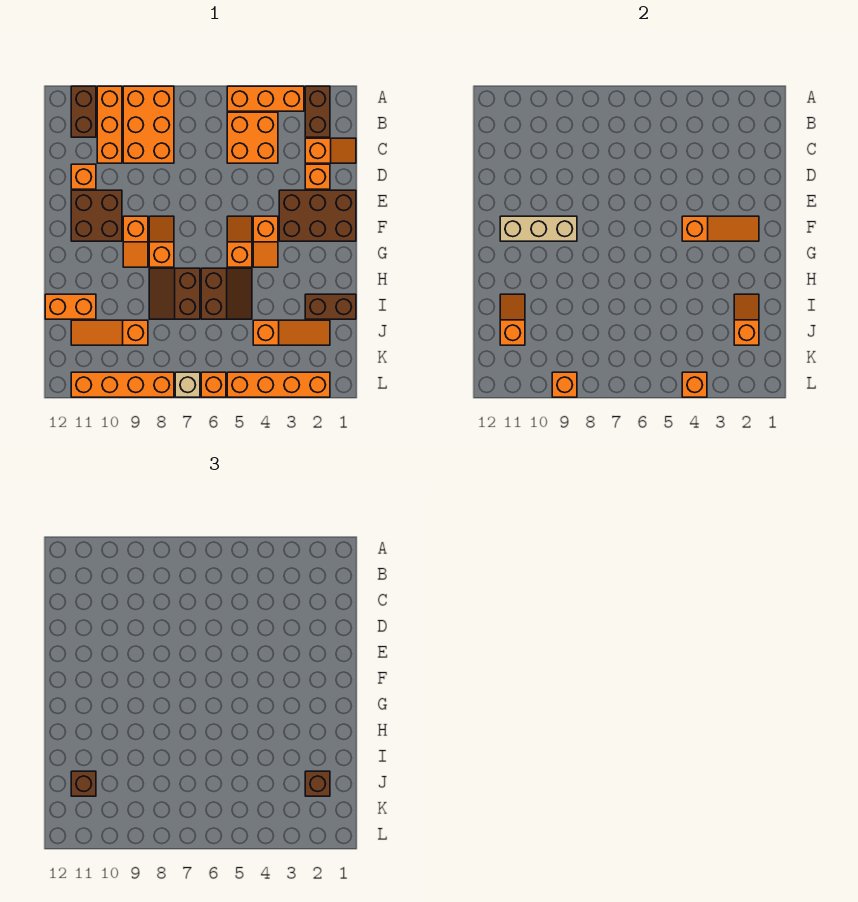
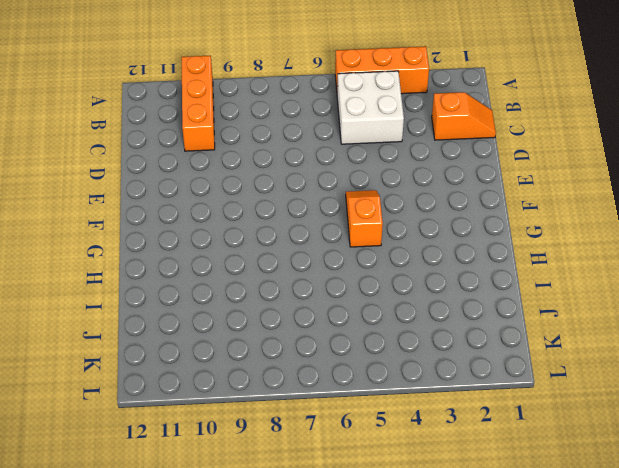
white 2x2 brick [337,71,404,144] -> orange 2x2 brick [227,112,278,163]
none -> brown 1x2 brick [305,86,330,137]
none -> orange 2x3 brick [123,86,174,163]
none -> brown 1x2 brick [71,86,96,137]
none -> orange 1x1 brick [305,164,330,189]

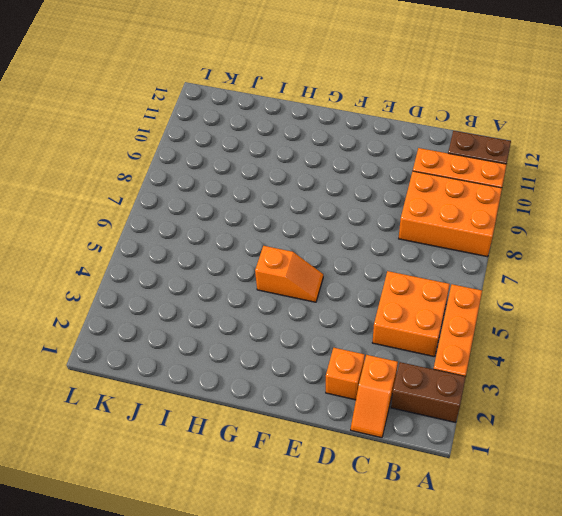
none -> orange 1x1 brick [71,164,96,189]
none -> brown 2x3 brick [279,190,356,241]
none -> brown 2x2 brick [71,190,122,241]
none -> orange 1x2 slope [253,216,278,267]

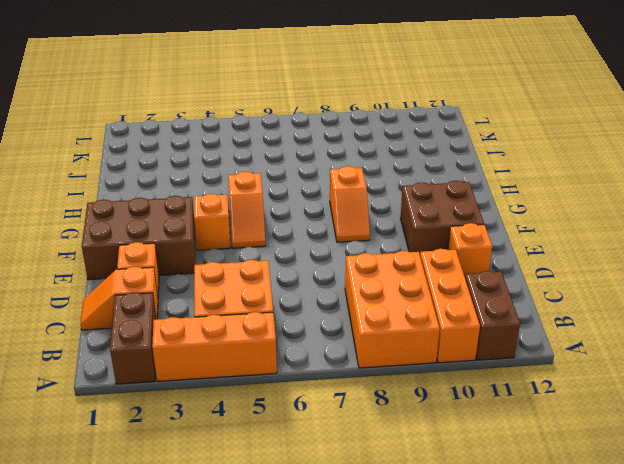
none -> orange 1x2 slope [123,216,148,267]
none -> brown 2x2 slope [201,268,252,319]
none -> brown 2x2 slope [149,268,200,319]
none -> brown 1x2 brick [305,294,356,319]

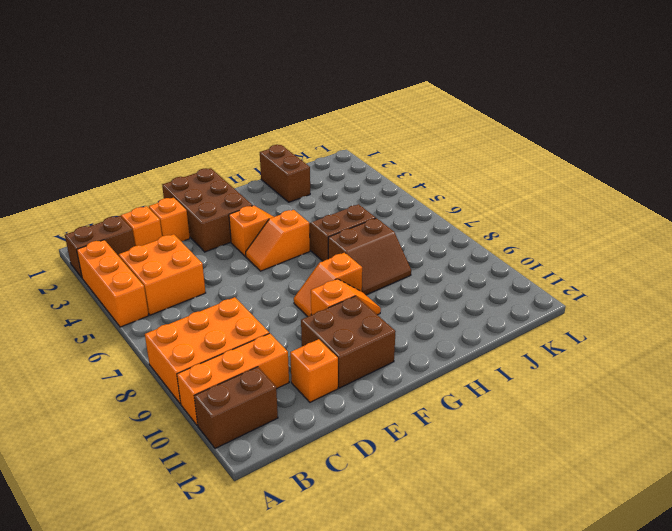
none -> orange 1x2 brick [45,294,96,319]
none -> orange 1x3 slope [253,320,330,345]
none -> orange 1x3 slope [71,320,148,345]
none -> orange 1x4 brick [227,372,330,397]

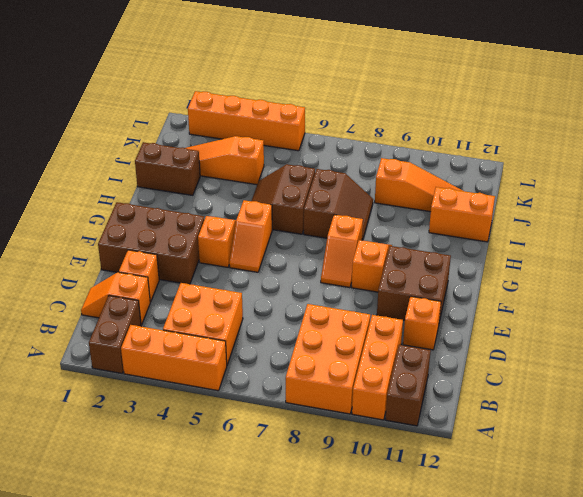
none -> orange 1x1 brick [201,372,226,397]
none -> tan 1x1 brick [175,372,200,397]
none -> orange 1x4 brick [71,372,174,397]
none -> orange 1x3 slope [682,216,759,241]

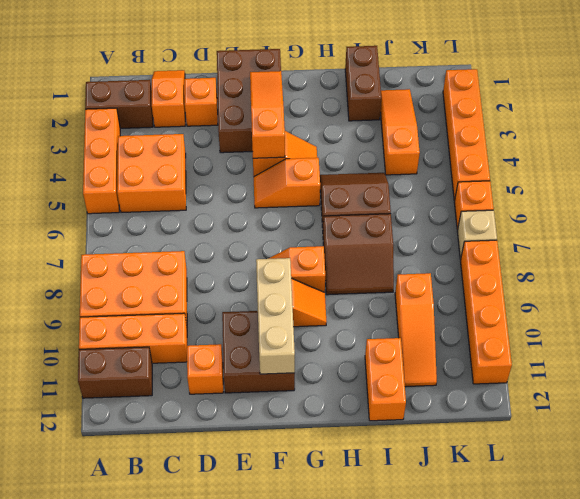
none -> orange 1x2 slope [734,294,759,345]
none -> orange 1x2 slope [500,294,525,345]
none -> orange 1x1 brick [682,372,707,397]
none -> orange 1x1 brick [552,372,577,397]

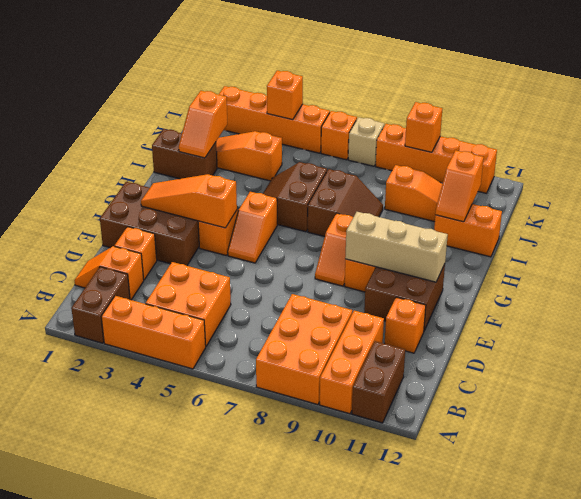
none -> brown 1x1 brick [305,771,330,796]
none -> brown 1x1 brick [71,771,96,796]

